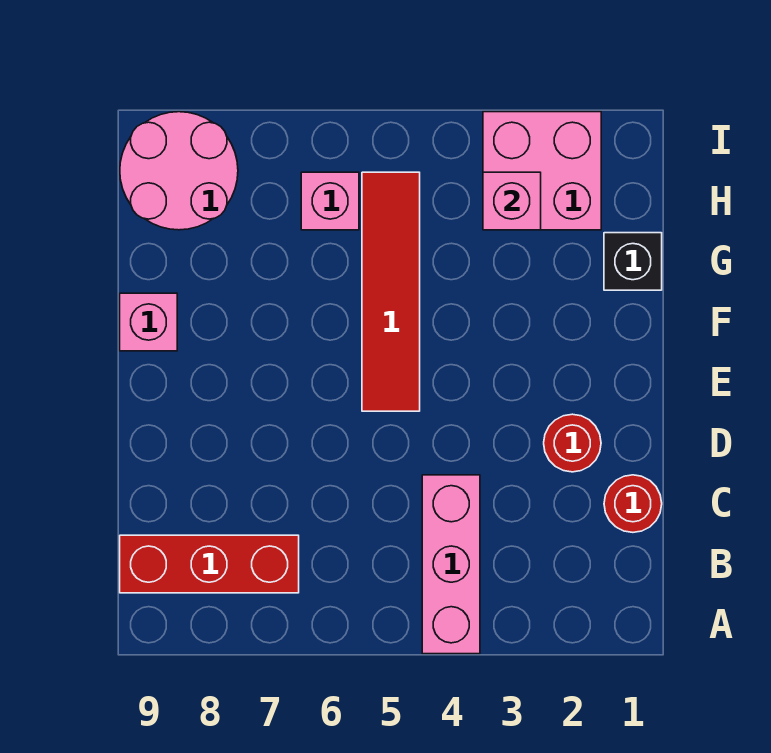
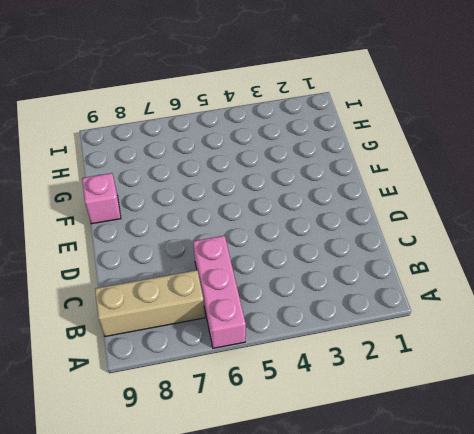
pink 1x3 brick [193,236,246,348] -> pink 1x3 brick moved to [422,475,480,654]
tan 1x3 brick [95,270,205,337] -> red 1x3 brick [120,535,299,593]
none -> red 1x1 round brick [604,475,662,532]
none -> red 1x1 round brick [544,414,601,472]

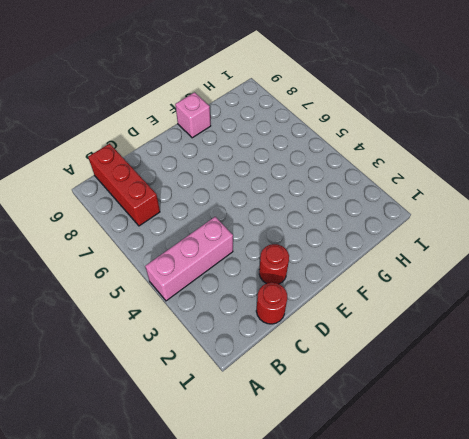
none -> red 1x4 tile [362,172,420,411]
none -> black 1x1 brick [604,233,662,290]

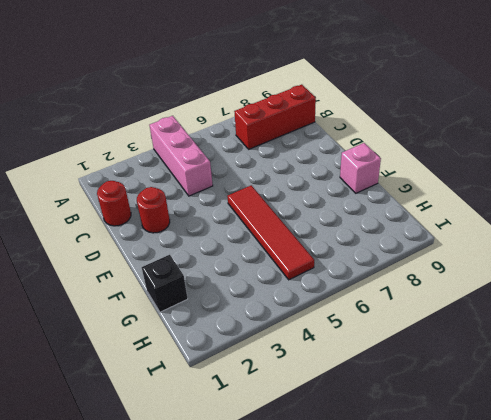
none -> pink 2x2 brick [483,112,601,230]
none -> pink 1x1 brick [301,172,359,230]

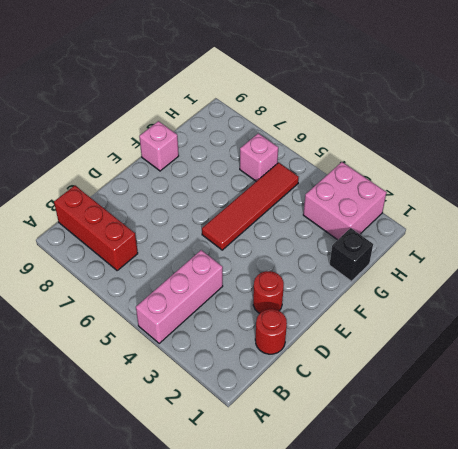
none -> pink 2x2 round brick [120,112,238,230]
none -> pink 1x1 brick [483,172,541,230]

